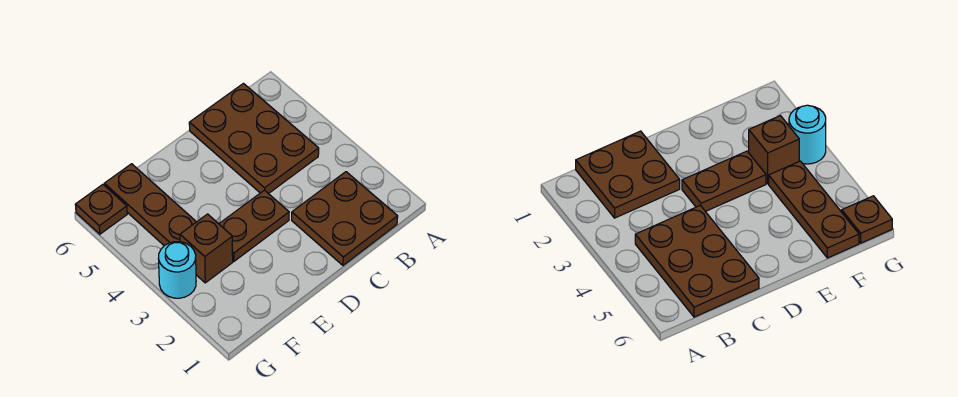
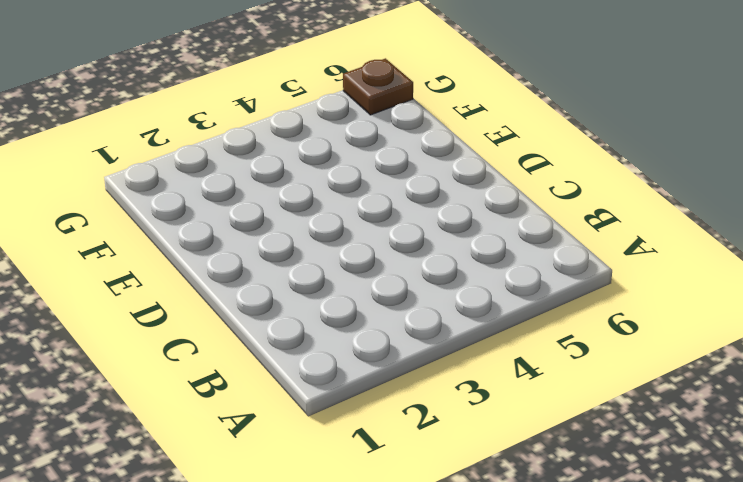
none -> brown 2x2 plate [292,172,398,265]
none -> brown 2x3 plate [189,84,319,194]

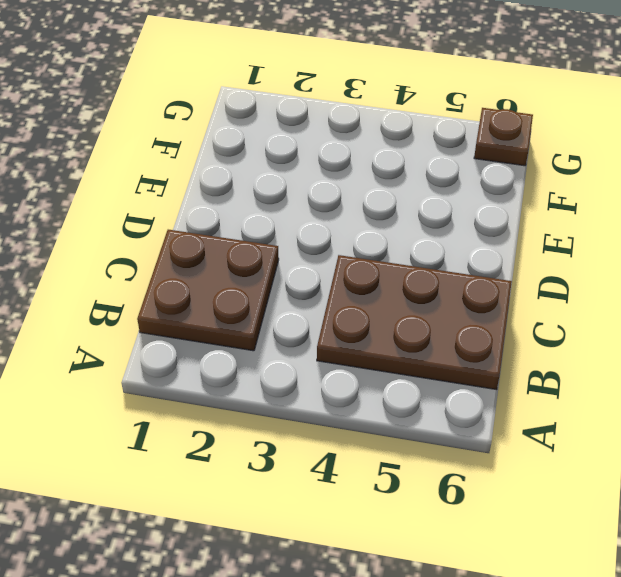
none -> brown 1x2 plate [219,190,289,261]
none -> brown 1x1 brick [180,214,233,283]

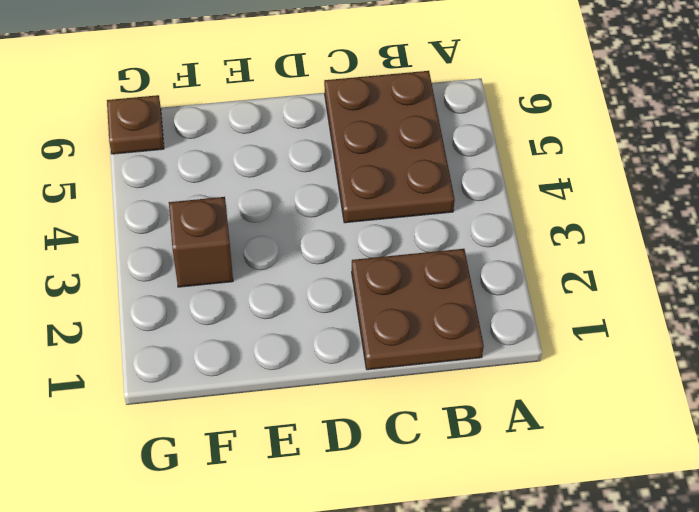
none -> brown 1x2 plate [219,190,289,261]
none -> brown 1x3 plate [104,164,196,246]

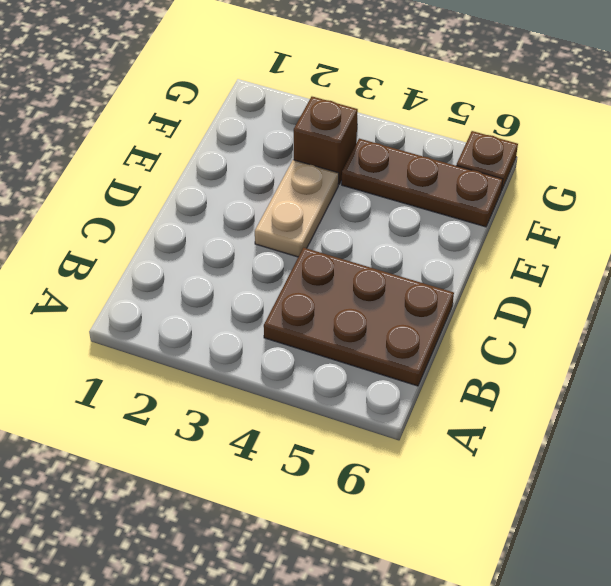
tan 1x2 plate [255,160,339,257] -> brown 1x2 plate [219,190,289,261]
none -> brown 2x2 plate [292,172,398,265]
none -> cyan 1x1 round brick [158,242,196,298]

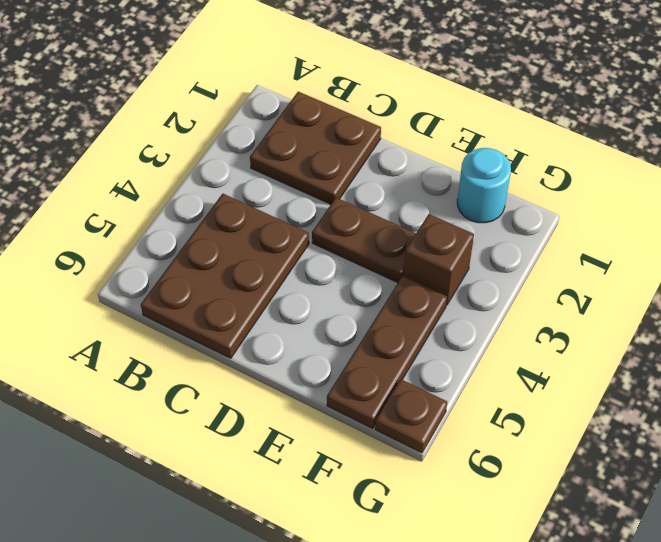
cyan 1x1 round brick [457,148,511,223] -> cyan 1x1 round brick moved to [158,242,196,298]

